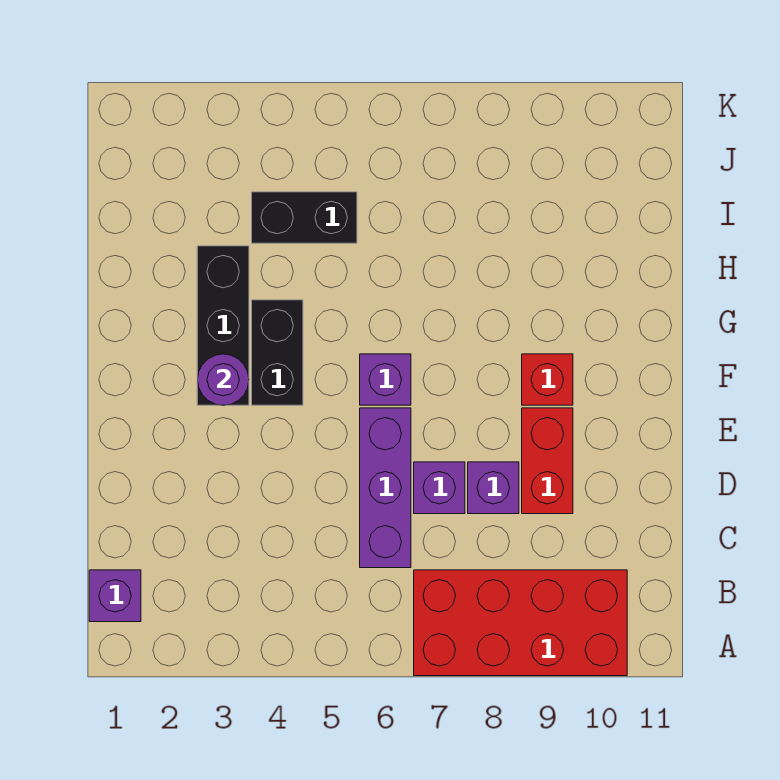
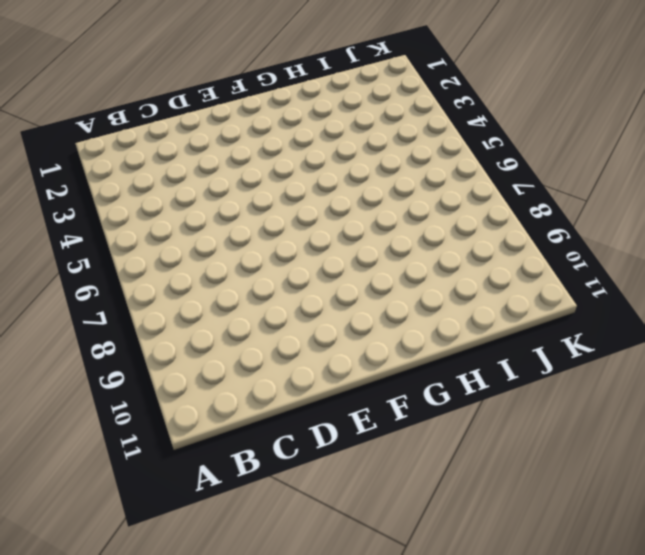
none -> red 2x4 brick [414,570,627,676]
none -> purple 1x1 brick [89,570,141,622]
none -> purple 1x3 brick [360,408,411,568]

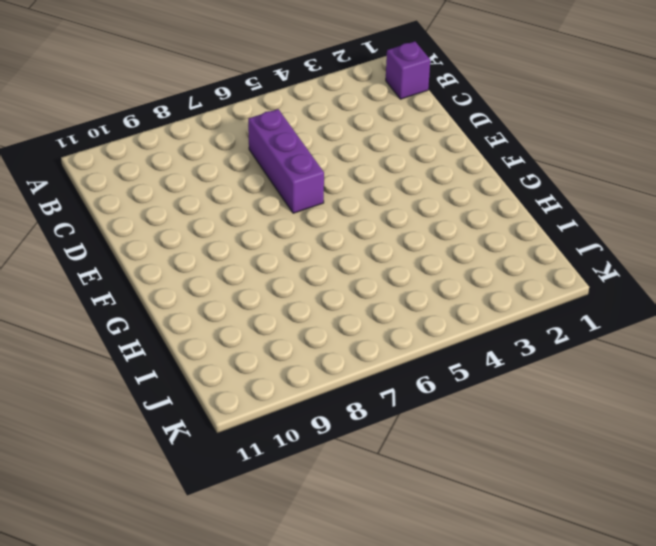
none -> red 2x4 brick [414,570,627,676]
none -> purple 1x1 brick [414,462,465,514]
none -> purple 1x1 brick [468,462,519,514]

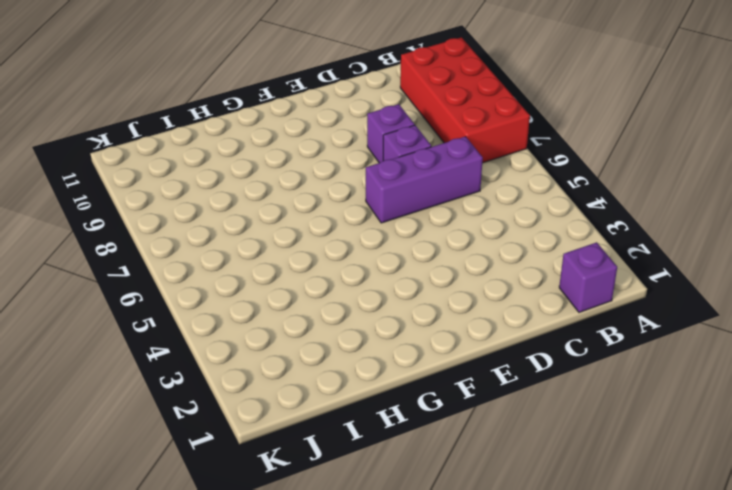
none -> red 1x2 brick [522,408,573,514]
none -> black 1x3 brick [197,246,249,405]
none -> black 1x2 brick [252,300,303,405]

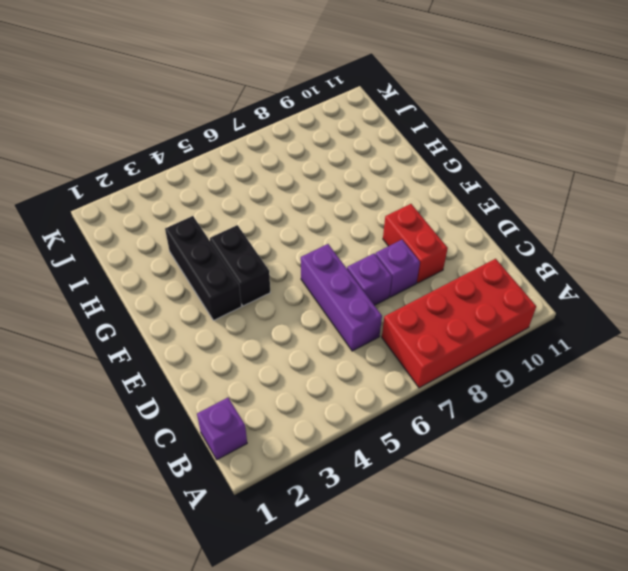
none -> purple 1x1 brick [360,354,411,405]
none -> red 1x1 brick [522,354,573,405]
none -> black 1x2 brick [252,192,357,243]

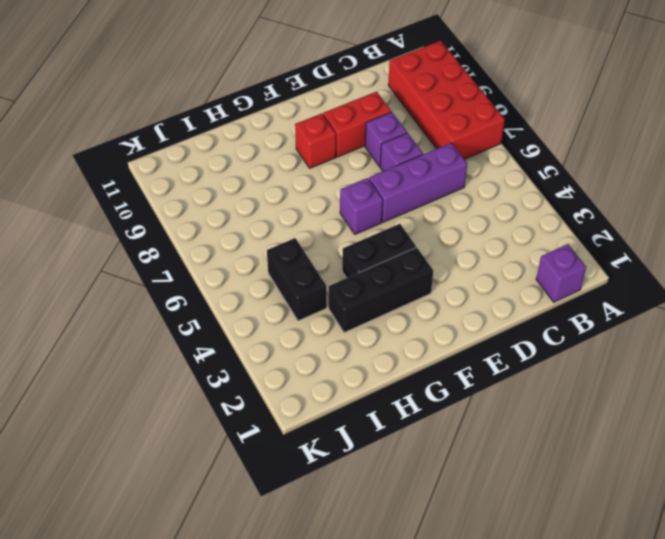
none -> purple 1x1 round brick [198,354,249,405]

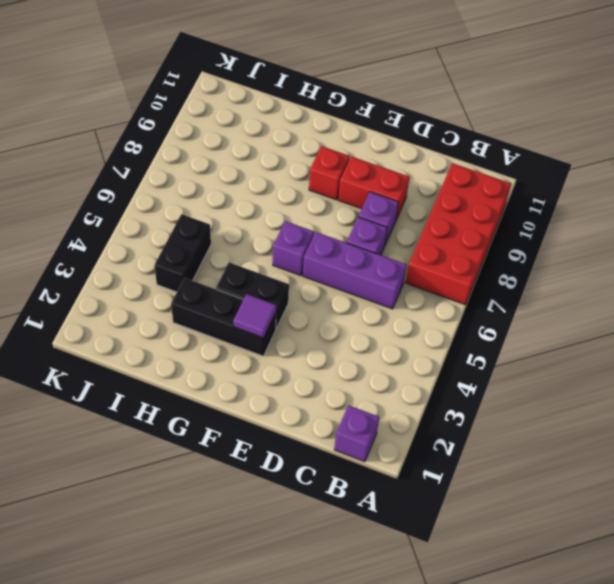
purple 1x1 tile [233,294,276,338] -> purple 1x1 round brick [198,354,249,405]

